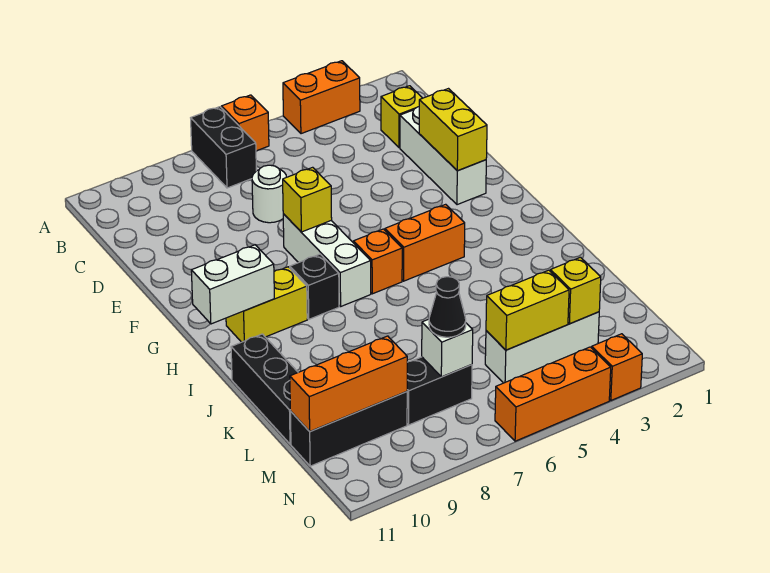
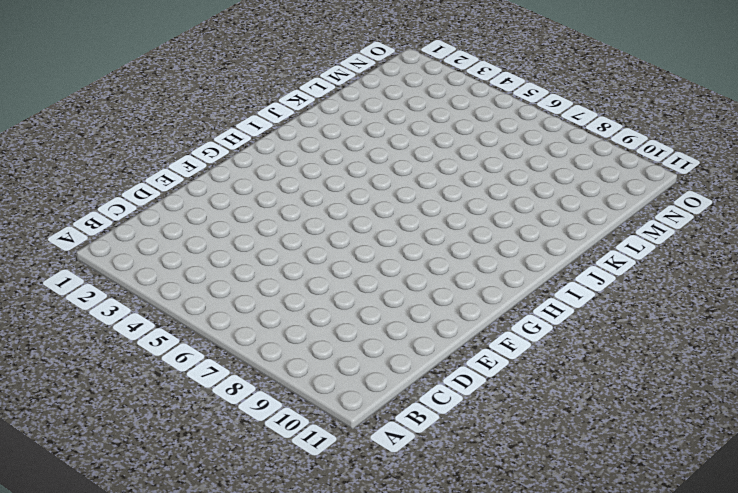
none -> orange 1x2 brick [283,61,360,134]
none -> orange 1x1 brick [221,95,269,151]
none -> black 1x2 brick [191,107,256,188]

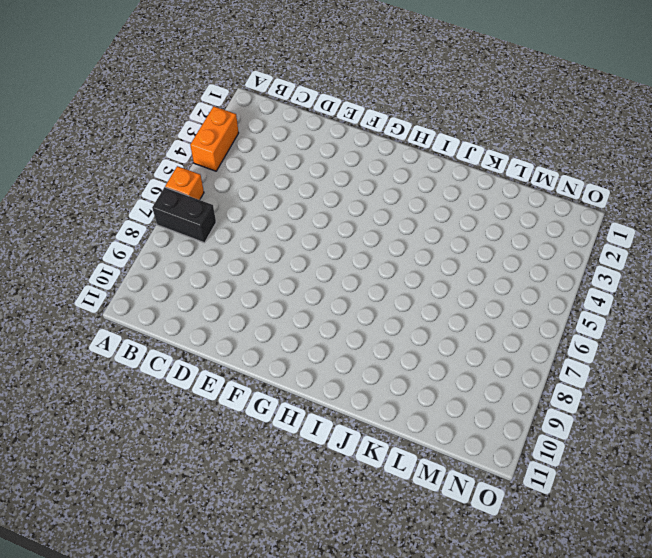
none -> yellow 1x1 brick [381,86,422,148]
none -> white 1x3 brick [400,107,486,205]
none -> white 1x1 round brick [252,165,286,223]

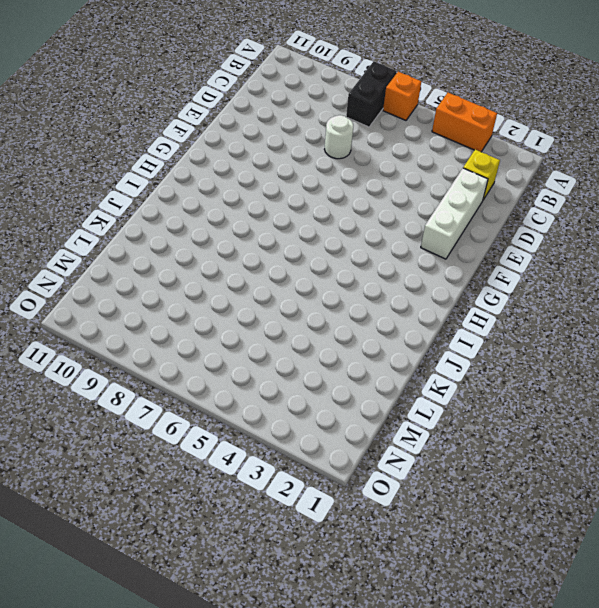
none -> white 1x3 brick [283,214,371,306]
none -> orange 1x2 brick [385,204,465,281]
none -> orange 1x1 brick [353,229,402,294]

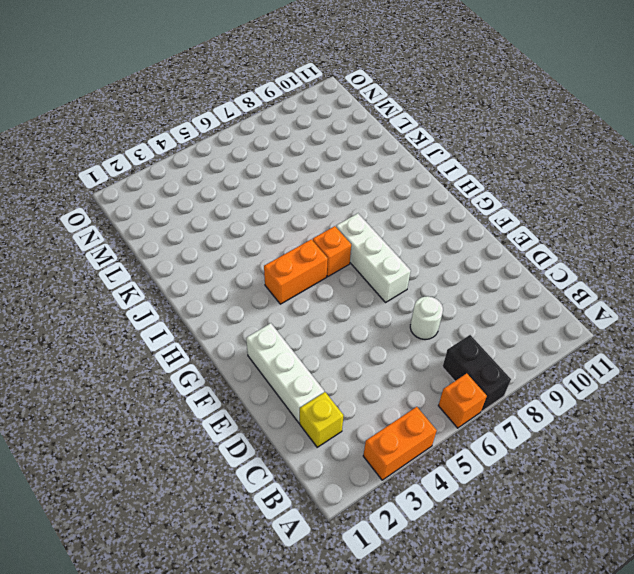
none -> black 1x1 brick [290,254,339,319]
none -> yellow 1x2 brick [226,267,307,342]
none -> black 1x3 brick [231,334,298,444]

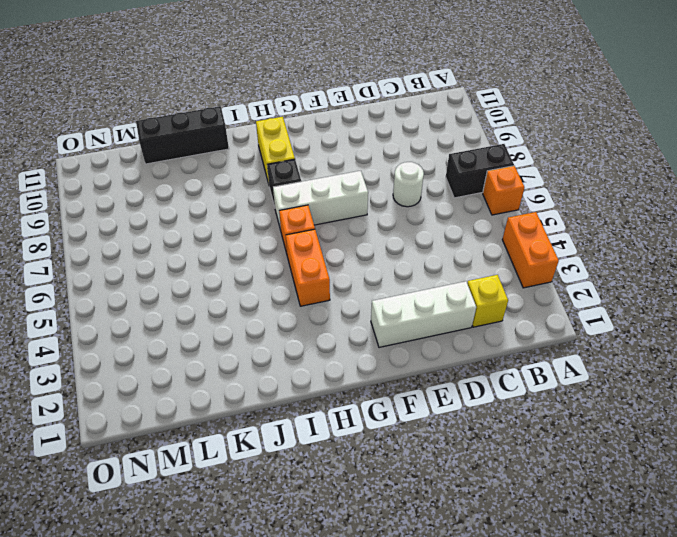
none -> white 1x3 brick [485,312,599,383]
none -> black 1x2 brick [407,357,472,425]
none -> black 1x3 brick [290,391,407,466]

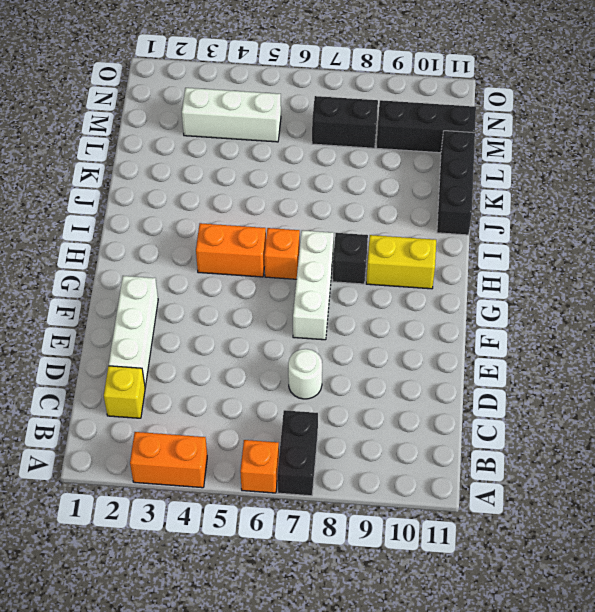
none -> orange 1x1 brick [592,334,642,400]
none -> orange 1x3 brick [495,347,611,441]
none -> yellow 1x2 brick [419,89,487,171]

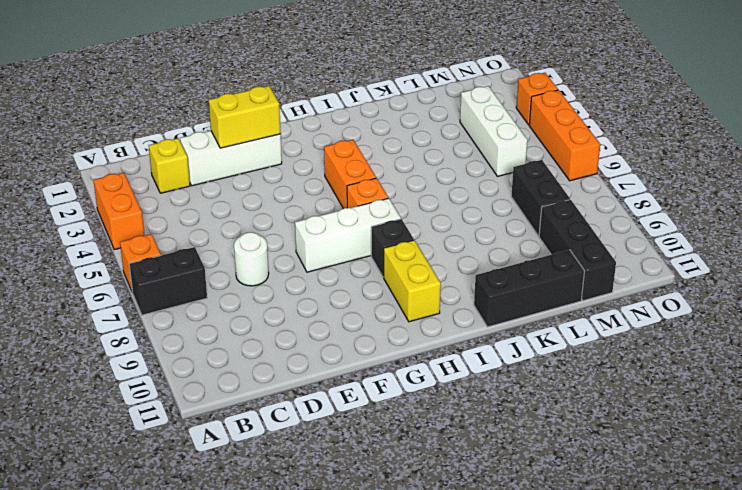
none -> yellow 1x1 brick [283,167,332,232]
none -> white 1x2 brick [191,245,274,324]
none -> yellow 1x1 brick [550,257,601,324]

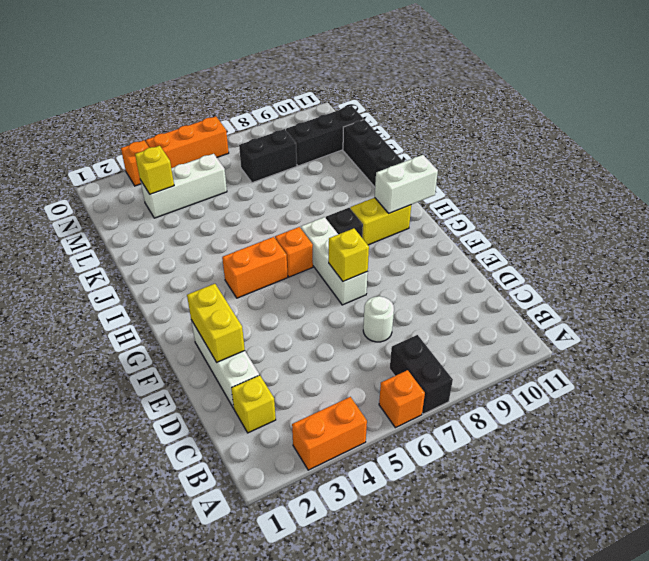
none -> yellow 1x2 brick [486,270,569,350]
none -> white 1x1 brick [422,319,473,377]
none -> orange 1x3 brick [290,336,407,431]

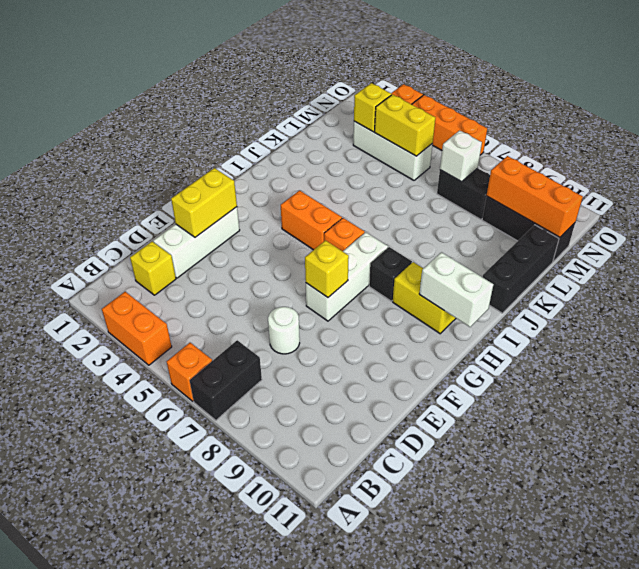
none -> black 1x1 cone [429,277,466,337]

